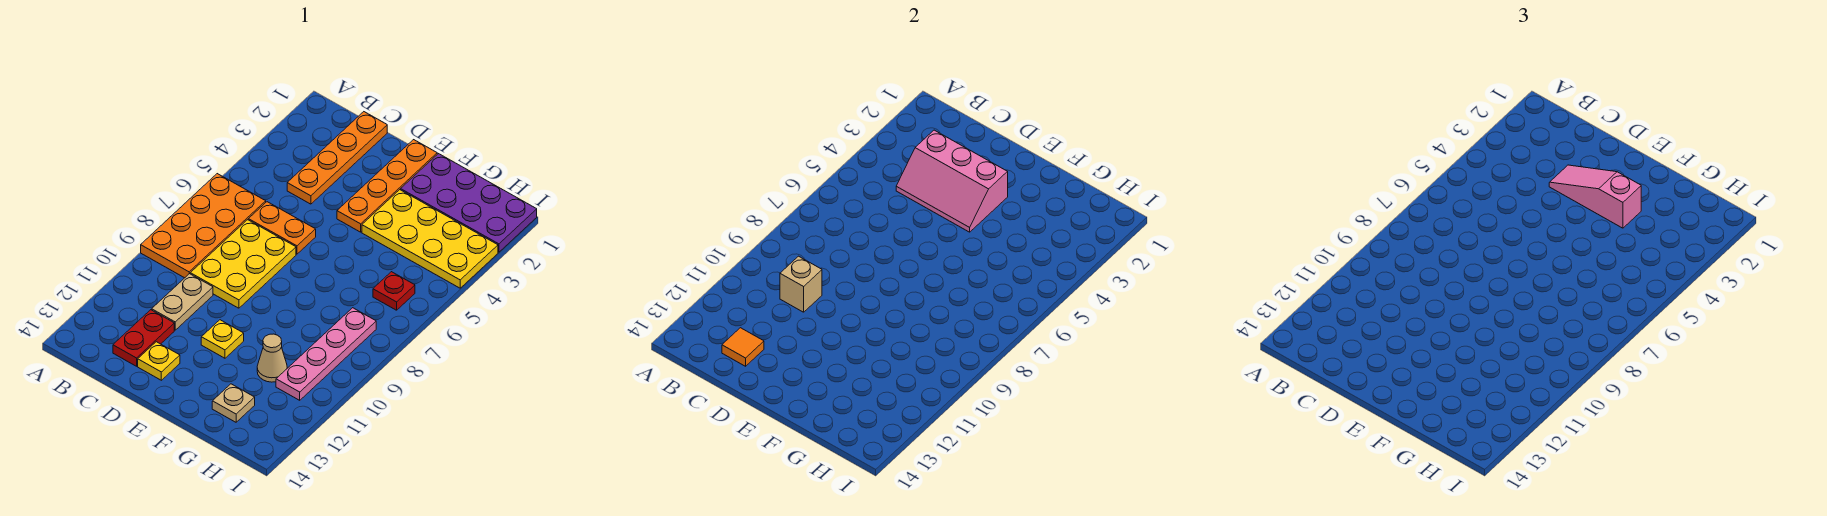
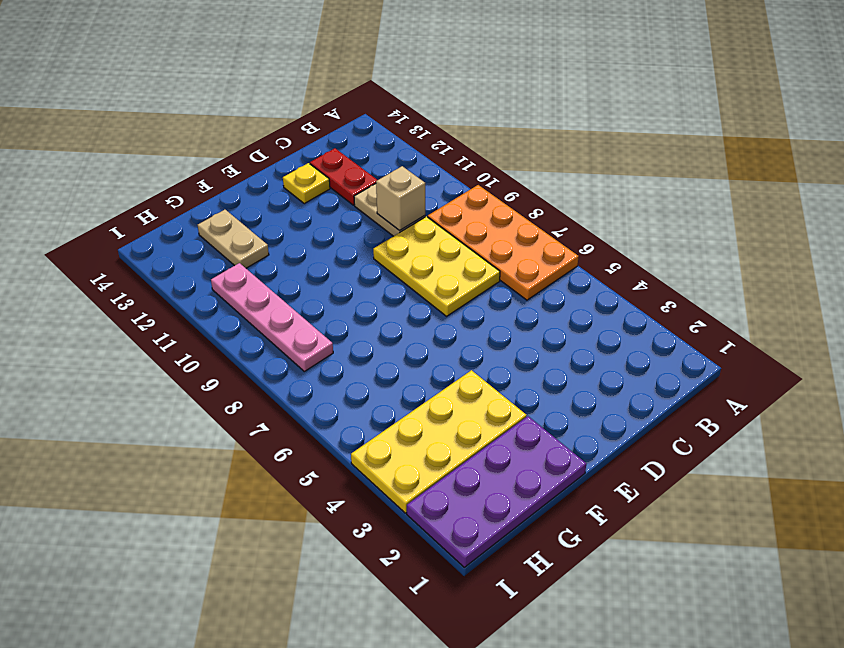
tan 1x2 plate [198,210,269,268] -> tan 1x1 plate [212,384,255,422]
none -> orange 1x4 plate [287,112,387,204]
none -> orange 1x2 plate [248,202,316,254]
none -> orange 1x4 plate [337,140,437,232]

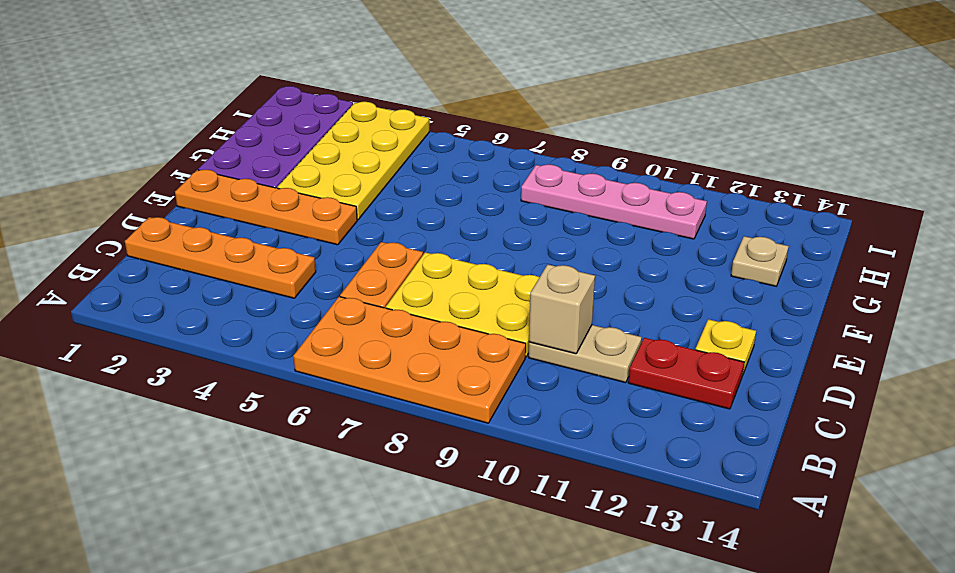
none -> yellow 1x1 plate [201,320,244,358]
none -> tan 1x1 cone [257,334,287,382]
none -> red 1x1 plate [373,272,415,310]

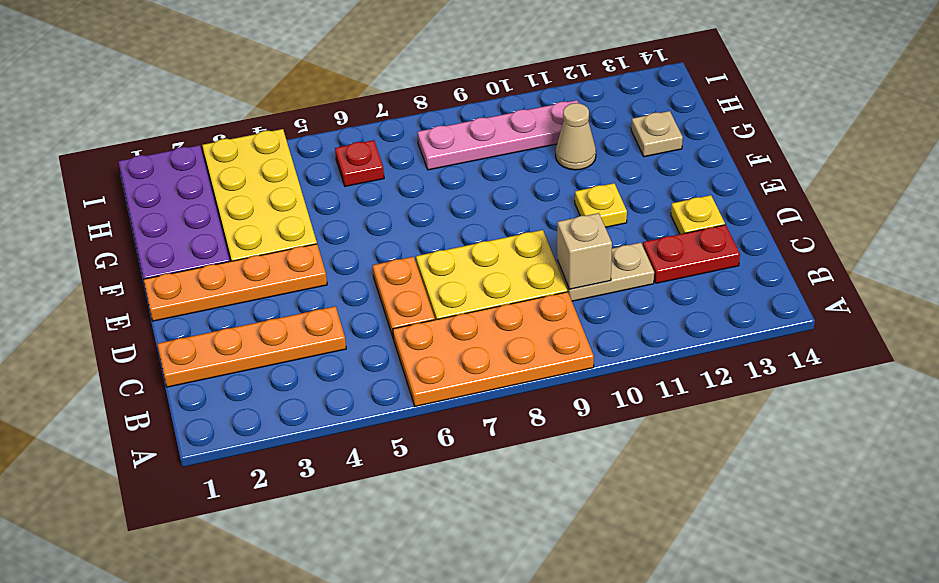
none -> pink 2x3 slope [896,130,1008,232]
none -> orange 1x1 tile [722,328,764,366]
none -> pink 1x3 slope [1549,165,1641,228]

